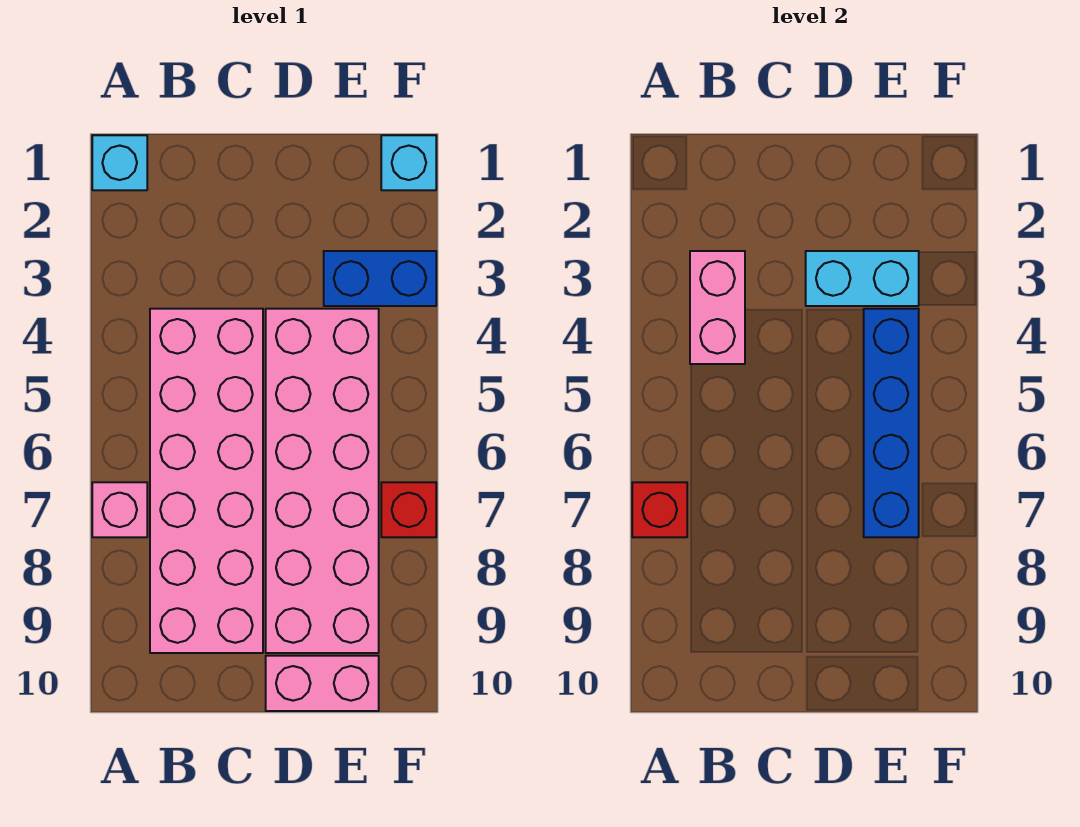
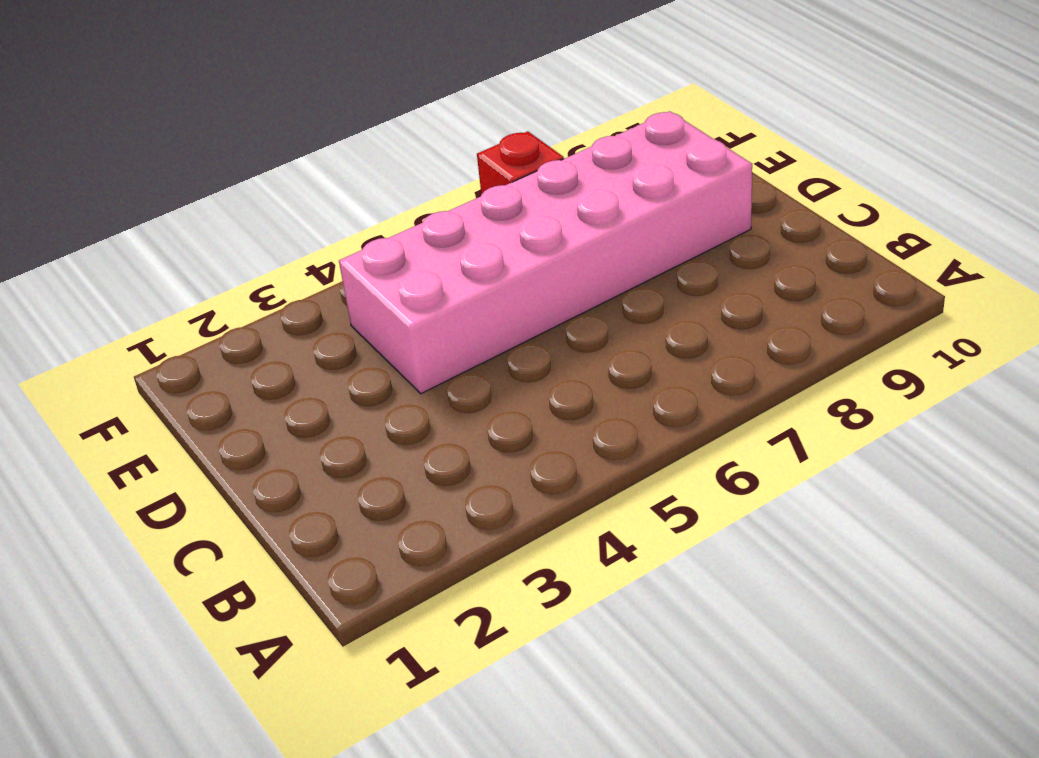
none -> cyan 1x1 brick [92,135,147,190]
none -> pink 1x1 brick [92,482,147,537]
none -> pink 2x6 brick [150,309,263,653]

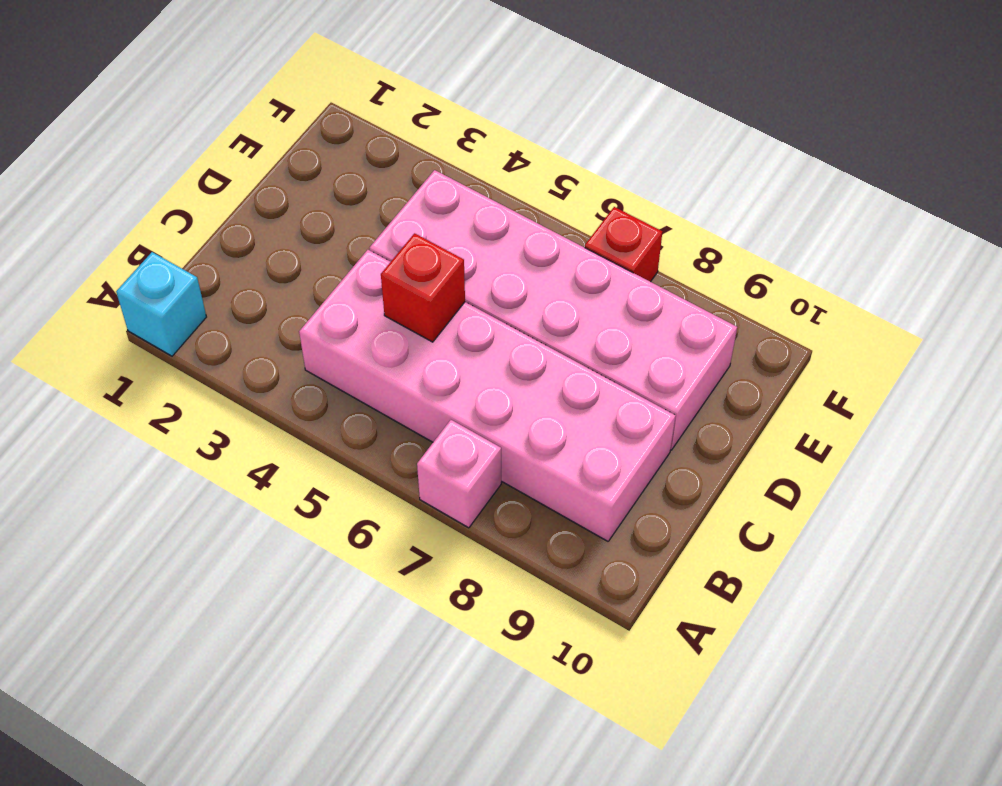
red 1x1 brick [381,233,465,342] -> red 1x1 brick moved to [632,482,687,537]
none -> pink 1x2 brick [266,656,379,711]
none -> blue 1x2 brick [324,251,436,306]
none -> cyan 1x1 brick [381,135,436,190]

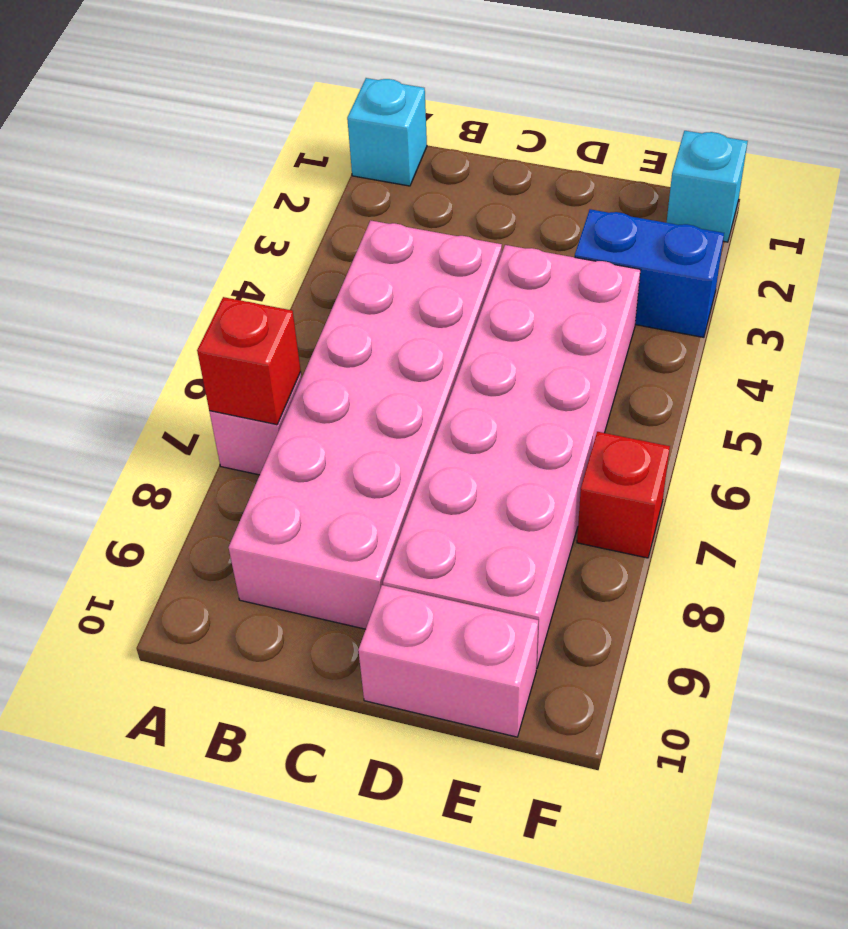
none -> pink 1x2 brick [690,251,745,364]
none -> cyan 1x2 brick [806,251,919,306]
none -> blue 1x4 brick [864,309,919,537]

